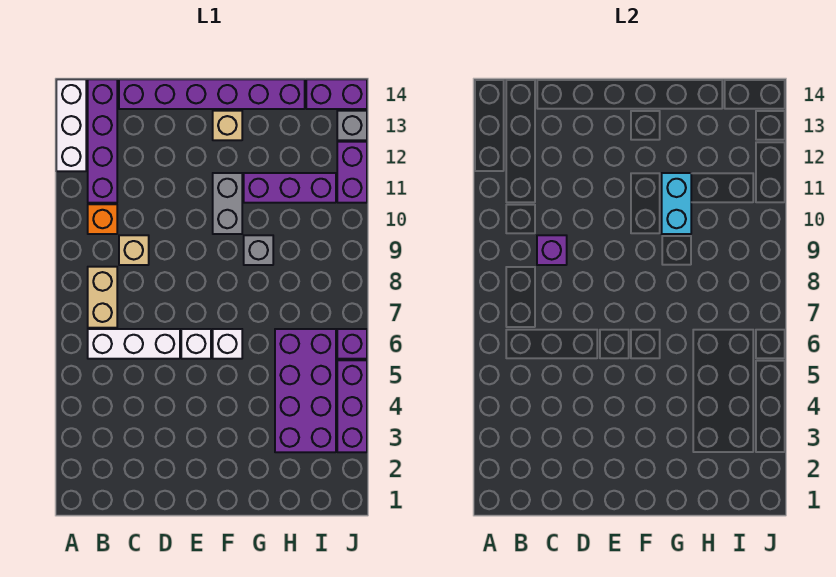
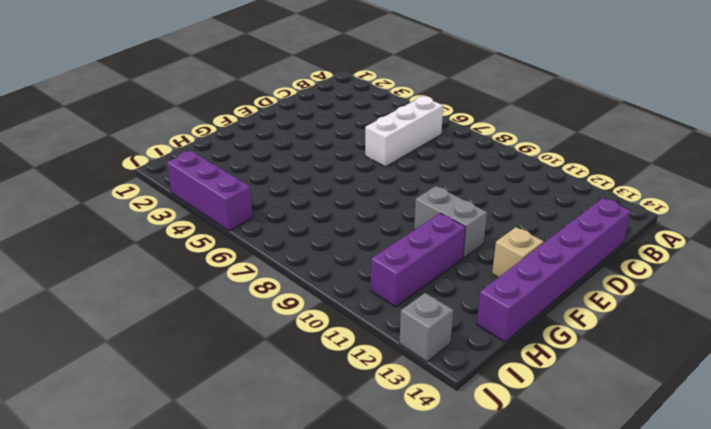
none -> white 1x3 brick [56,79,86,171]
none -> tan 1x2 brick [88,267,117,328]
none -> orange 1x1 brick [88,204,117,234]

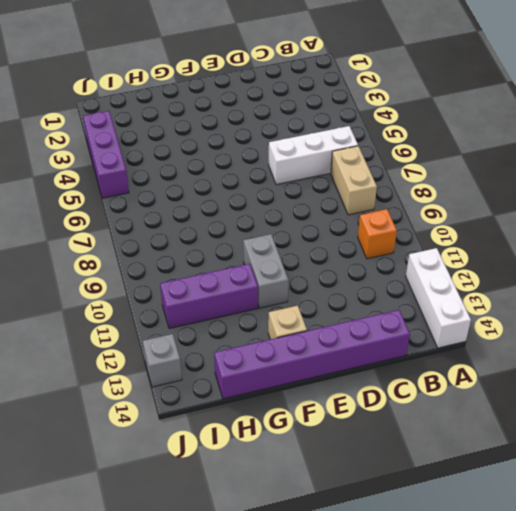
none -> purple 1x4 brick [88,79,117,203]
none -> tan 1x1 brick [119,235,149,265]
none -> white 1x1 brick [181,329,211,359]

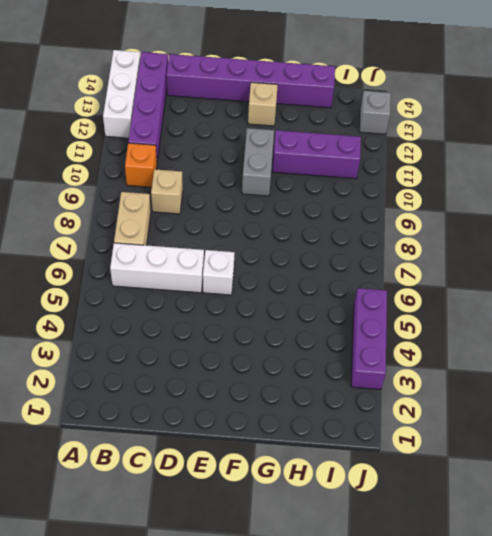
none -> white 1x1 brick [213,329,242,359]
none -> grey 1x1 brick [244,235,273,265]
none -> purple 2x4 brick [275,329,336,452]

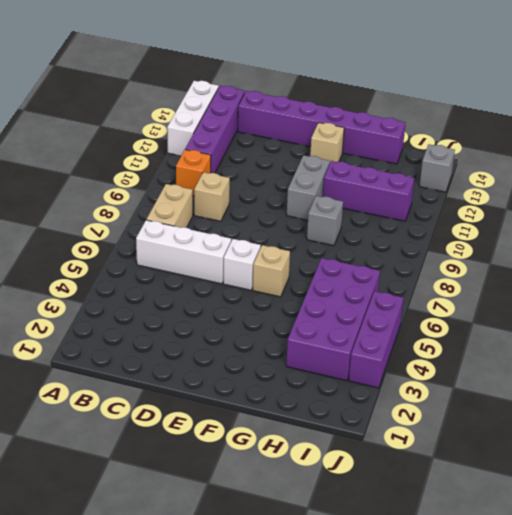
tan 1x1 brick [253,245,290,297] -> white 1x1 brick [213,329,242,359]
none -> purple 1x2 brick [306,79,367,109]
none -> purple 1x1 brick [337,329,367,359]
none -> purple 1x2 brick [337,142,367,203]

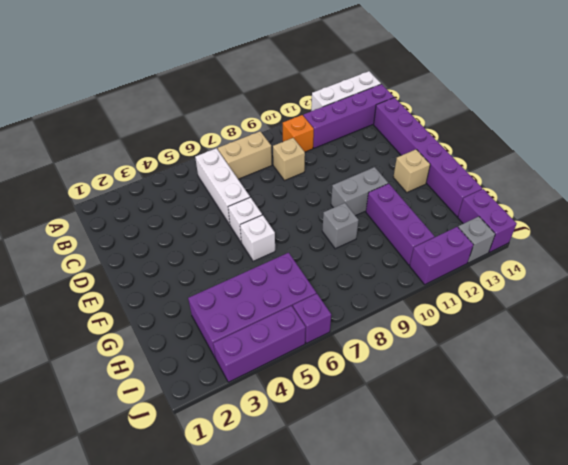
none -> purple 1x1 brick [537,235,567,265]
none -> cyan 1x2 brick [662,173,691,234]

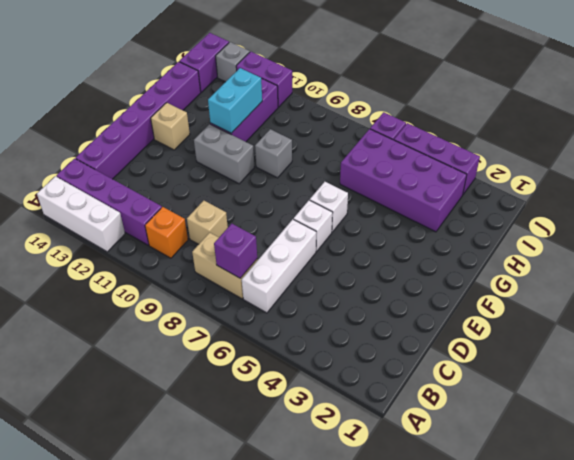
purple 1x1 brick [214,224,257,278] -> purple 1x1 brick moved to [537,235,567,265]
cyan 1x2 brick [208,68,262,133] -> cyan 1x2 brick turned to [662,173,691,234]

